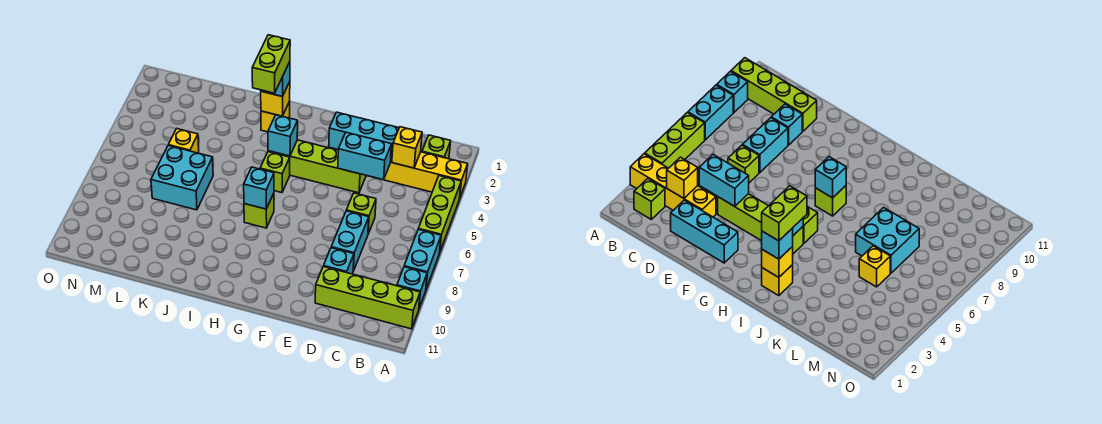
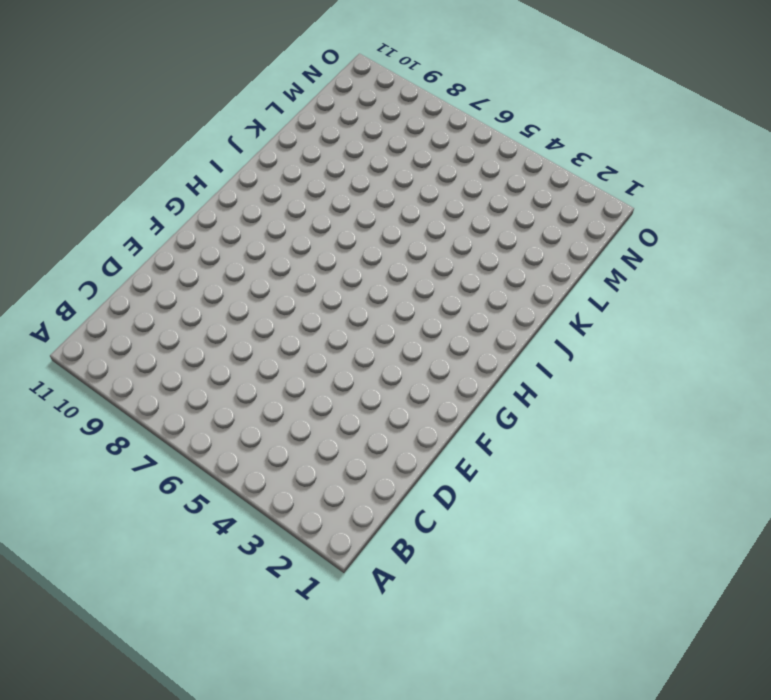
none -> yellow 1x4 brick [384,145,468,199]
none -> lime 1x3 brick [419,176,461,251]
none -> cyan 1x2 brick [404,229,441,289]

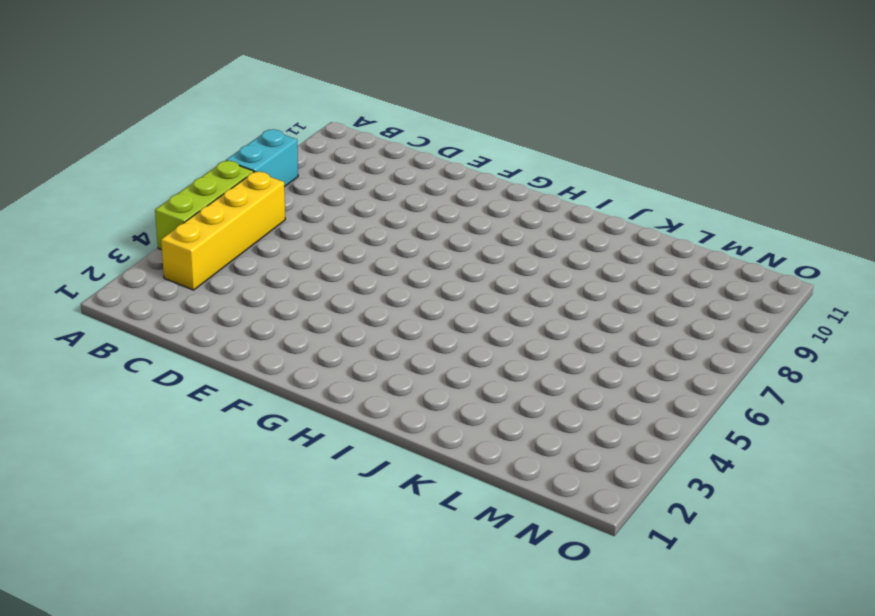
yellow 1x4 brick [161,172,285,290] -> yellow 1x4 brick turned to [384,145,468,199]
none -> cyan 1x1 brick [397,267,427,308]
none -> lime 1x4 brick [315,266,420,329]
none -> lime 1x1 brick [422,135,451,159]

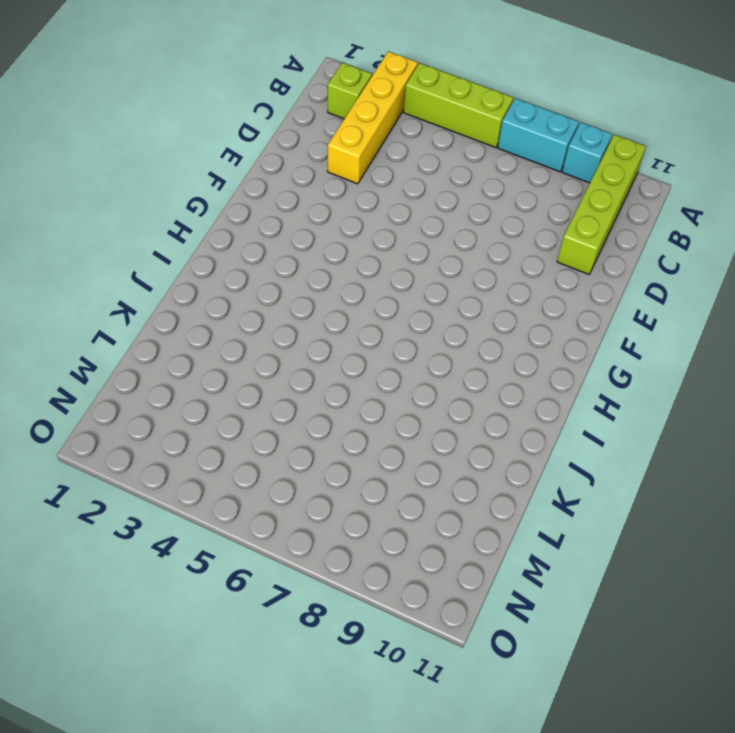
none -> cyan 1x3 brick [329,112,399,149]
none -> lime 1x1 brick [346,193,376,234]
none -> cyan 1x2 brick [331,211,369,271]

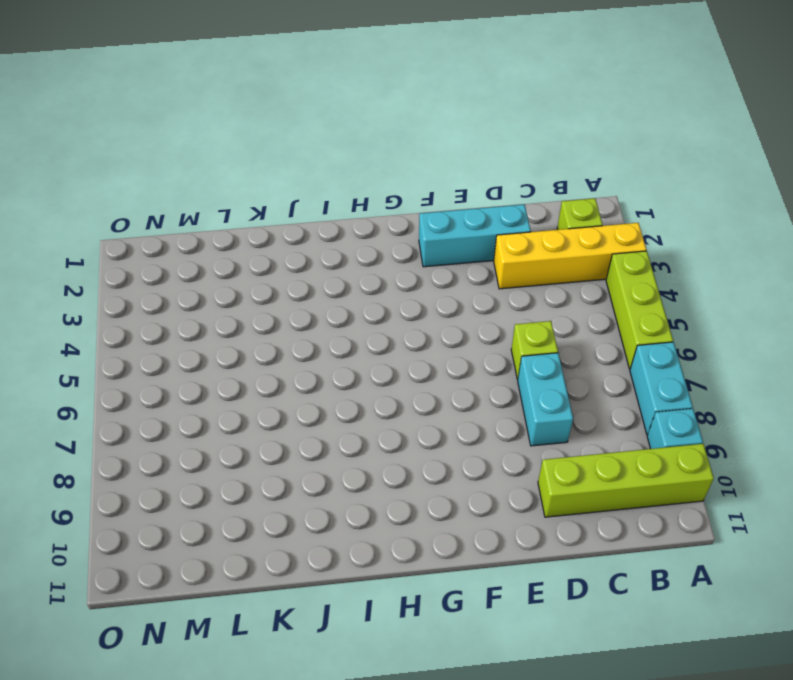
none -> cyan 1x1 brick [324,248,354,274]
none -> lime 1x4 brick [268,140,366,193]
none -> lime 1x1 brick [260,152,290,193]

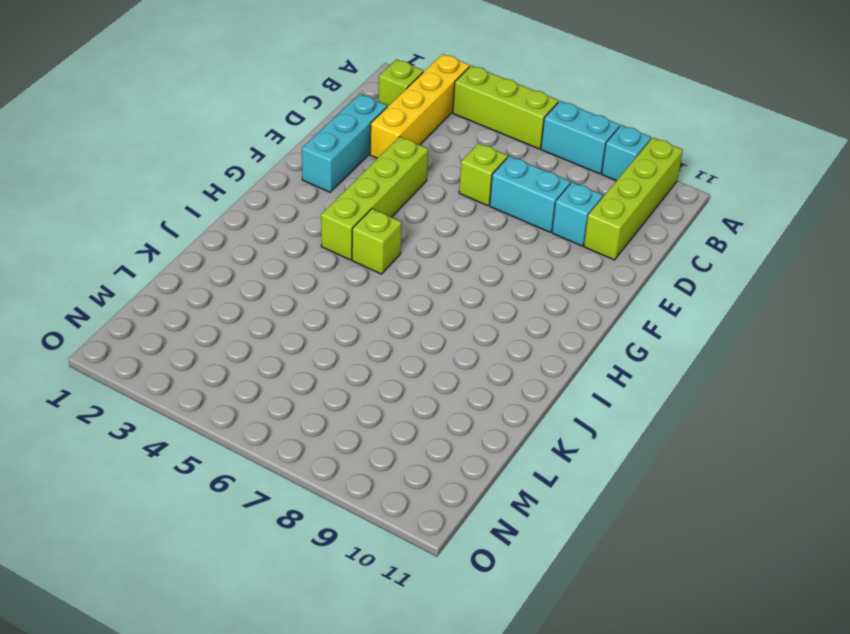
none -> lime 1x1 brick [244,193,274,228]
none -> yellow 1x1 brick [261,101,290,132]
none -> cyan 2x2 brick [151,146,213,210]

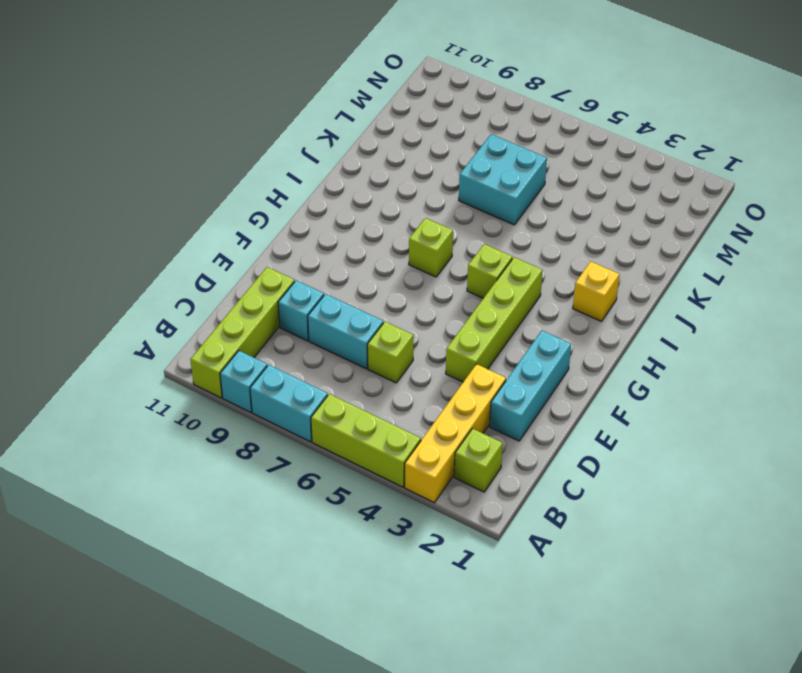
none -> yellow 1x1 brick [168,129,199,153]
none -> yellow 1x1 brick [392,127,422,168]
none -> cyan 1x2 brick [338,132,392,180]

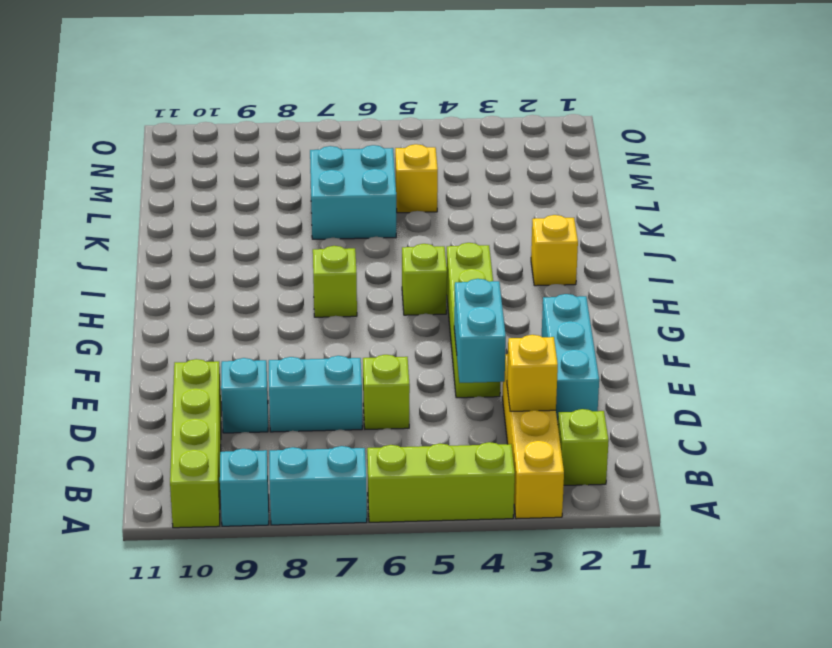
none -> cyan 1x1 brick [268,115,298,156]
none -> cyan 1x1 brick [244,167,274,209]
none -> yellow 1x1 brick [261,82,290,116]

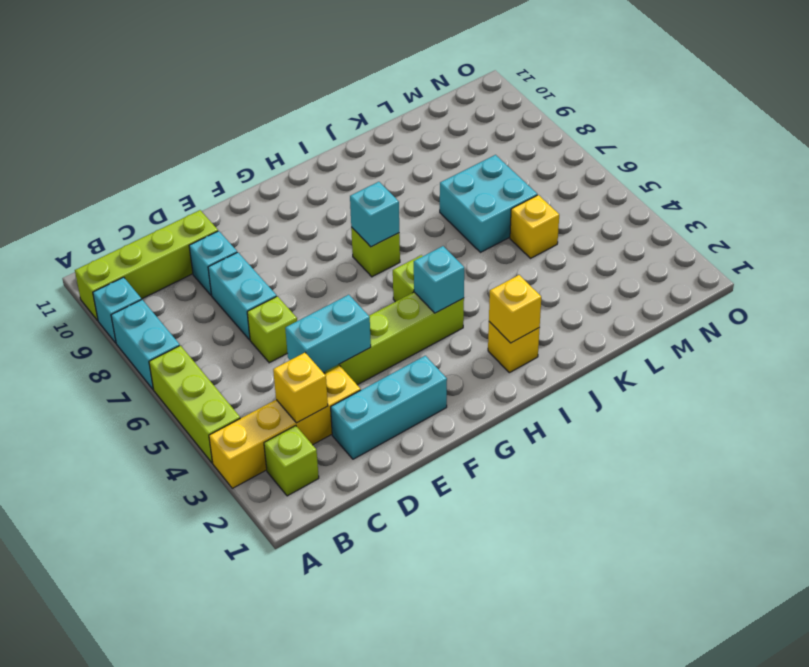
none -> cyan 1x1 brick [261,62,290,97]
none -> lime 1x2 brick [252,35,290,93]

